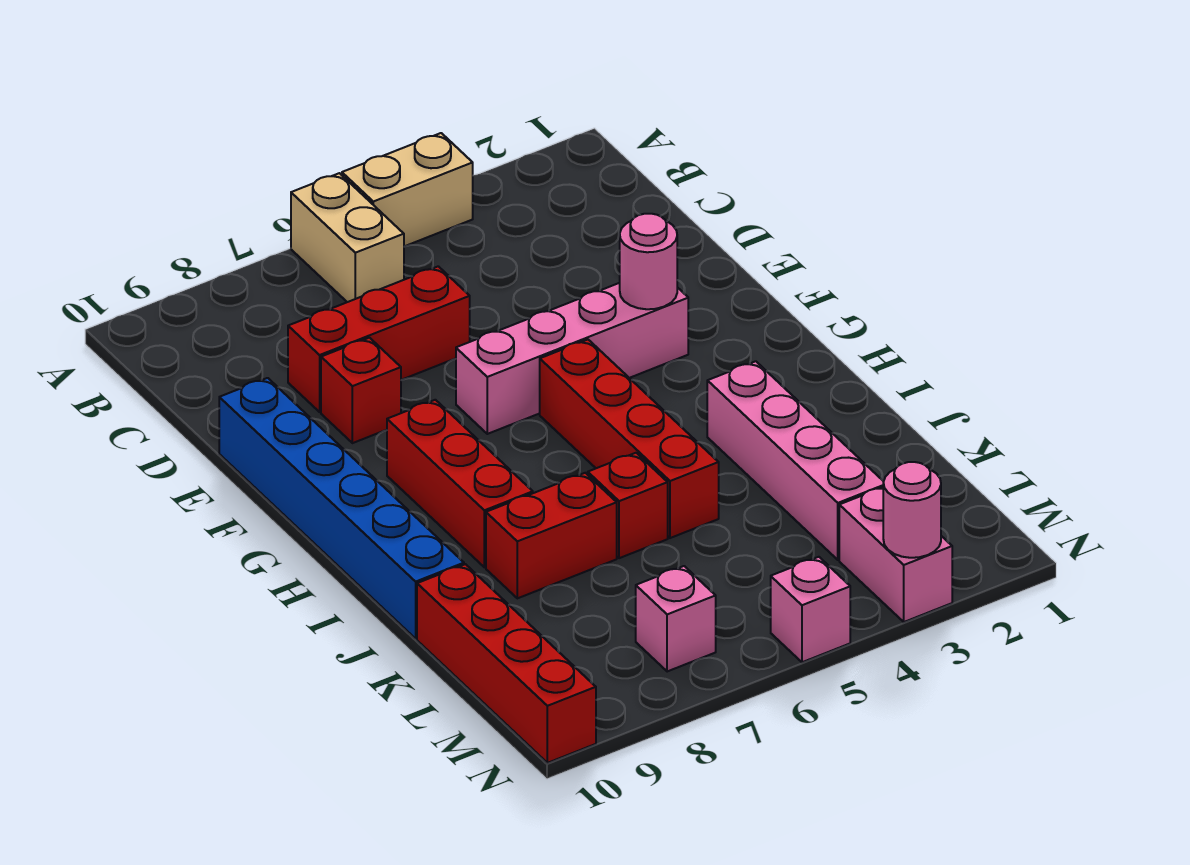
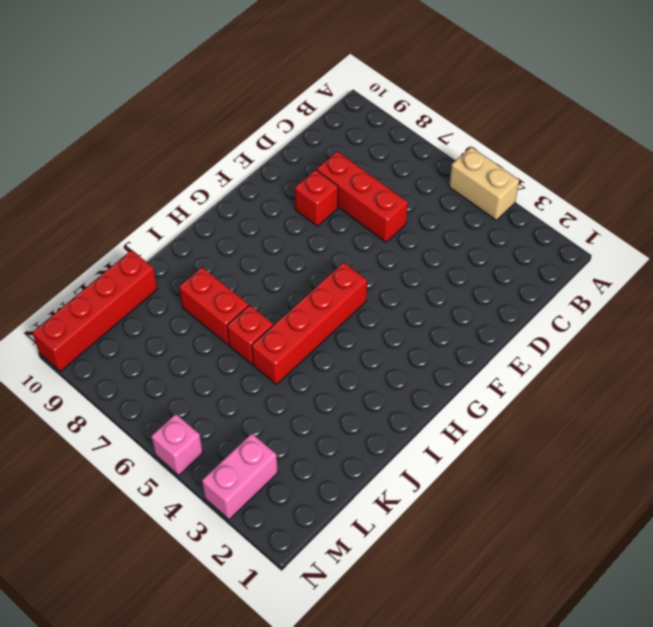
none -> tan 1x2 brick [291,173,404,302]
none -> blue 1x6 brick [219,378,464,638]
none -> pink 1x4 brick [456,283,688,434]

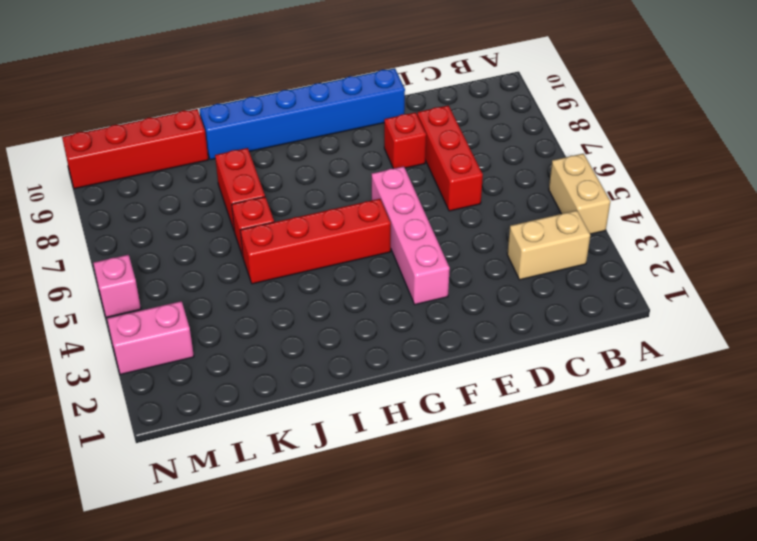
tan 1x2 brick [507,210,590,280] -> tan 1x2 brick moved to [291,173,404,302]
none -> red 1x3 brick [387,400,533,567]
none -> pink 1x4 brick [707,361,884,560]
none -> pink 1x1 brick [636,566,716,672]

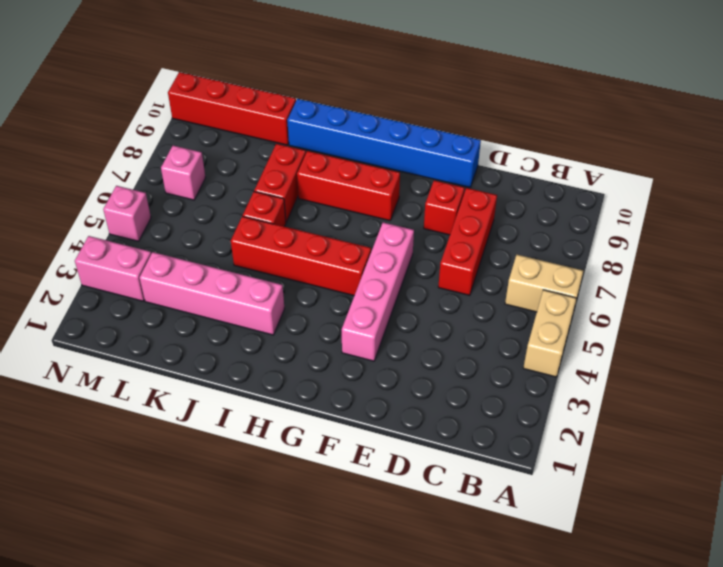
none -> pink 1x1 round brick [620,214,677,309]
none -> pink 1x1 round brick [883,462,941,558]

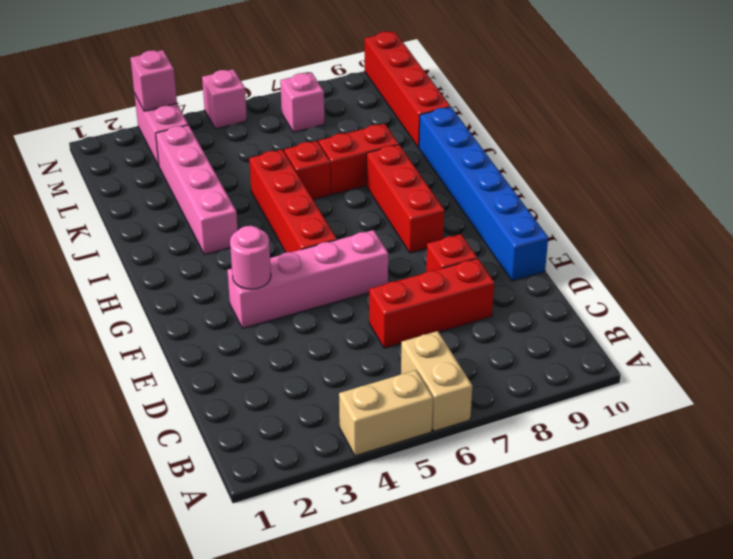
pink 1x1 brick [130,50,177,111] -> pink 1x1 round brick [883,462,941,558]

